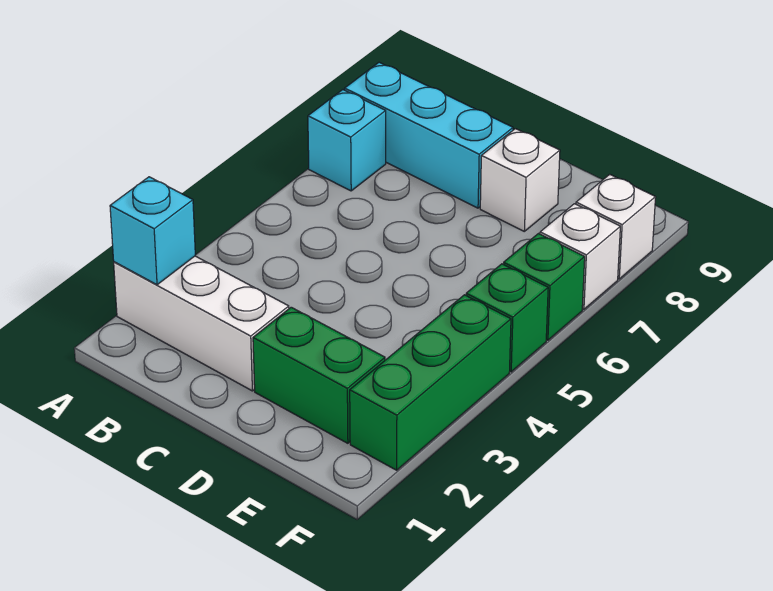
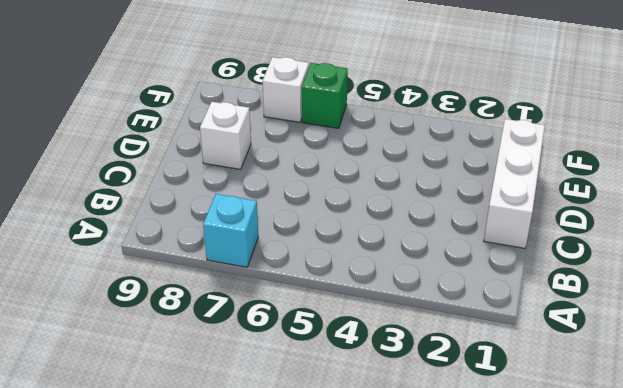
white 1x3 brick [484,119,545,248] -> white 1x3 brick moved to [114,256,289,391]
none -> cyan 1x3 brick [345,62,513,208]
none -> green 1x2 brick [253,307,385,443]

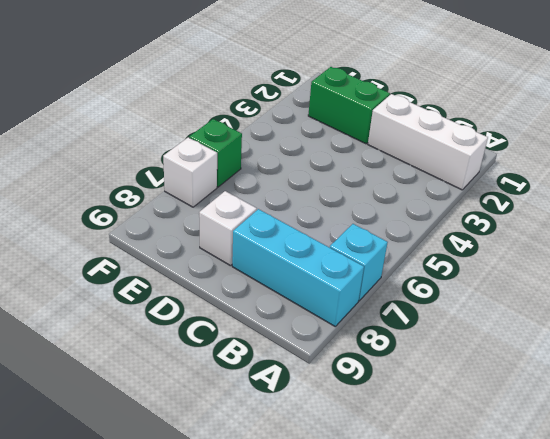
none -> green 1x3 brick [350,295,511,470]
none -> green 1x1 brick [466,264,548,372]

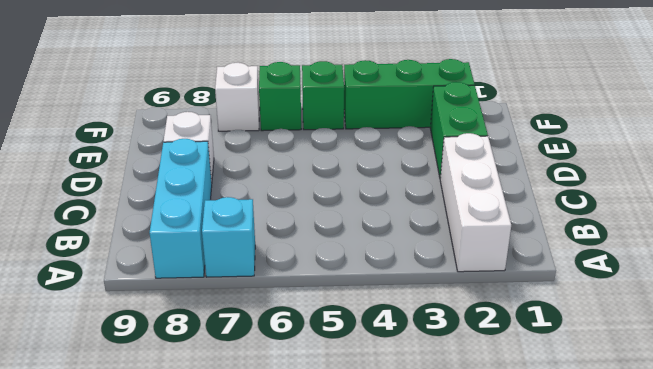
none -> white 1x1 brick [576,174,656,279]
none -> cyan 1x1 brick [110,177,195,285]

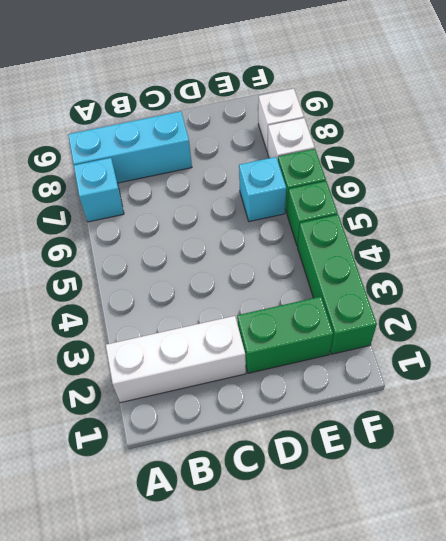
cyan 1x1 brick [239,157,286,222] -> cyan 1x1 brick moved to [110,177,195,285]
none -> white 1x1 brick [480,129,560,231]

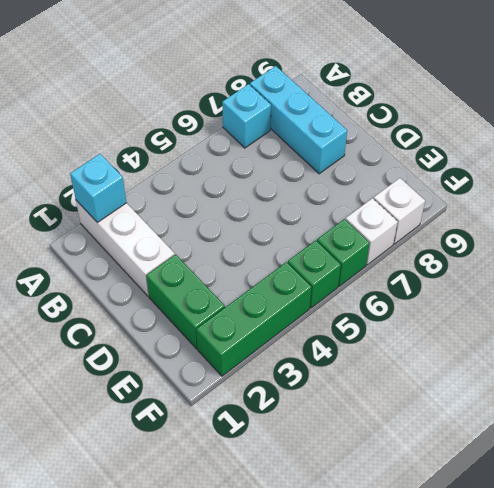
none -> white 1x1 brick [480,129,560,231]

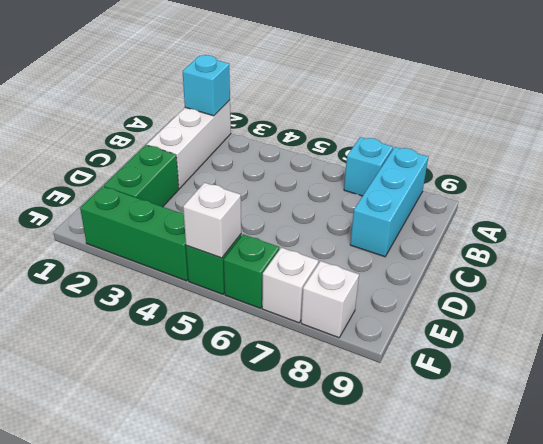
white 1x1 brick [183,183,241,258] -> white 1x1 brick moved to [480,129,560,231]

